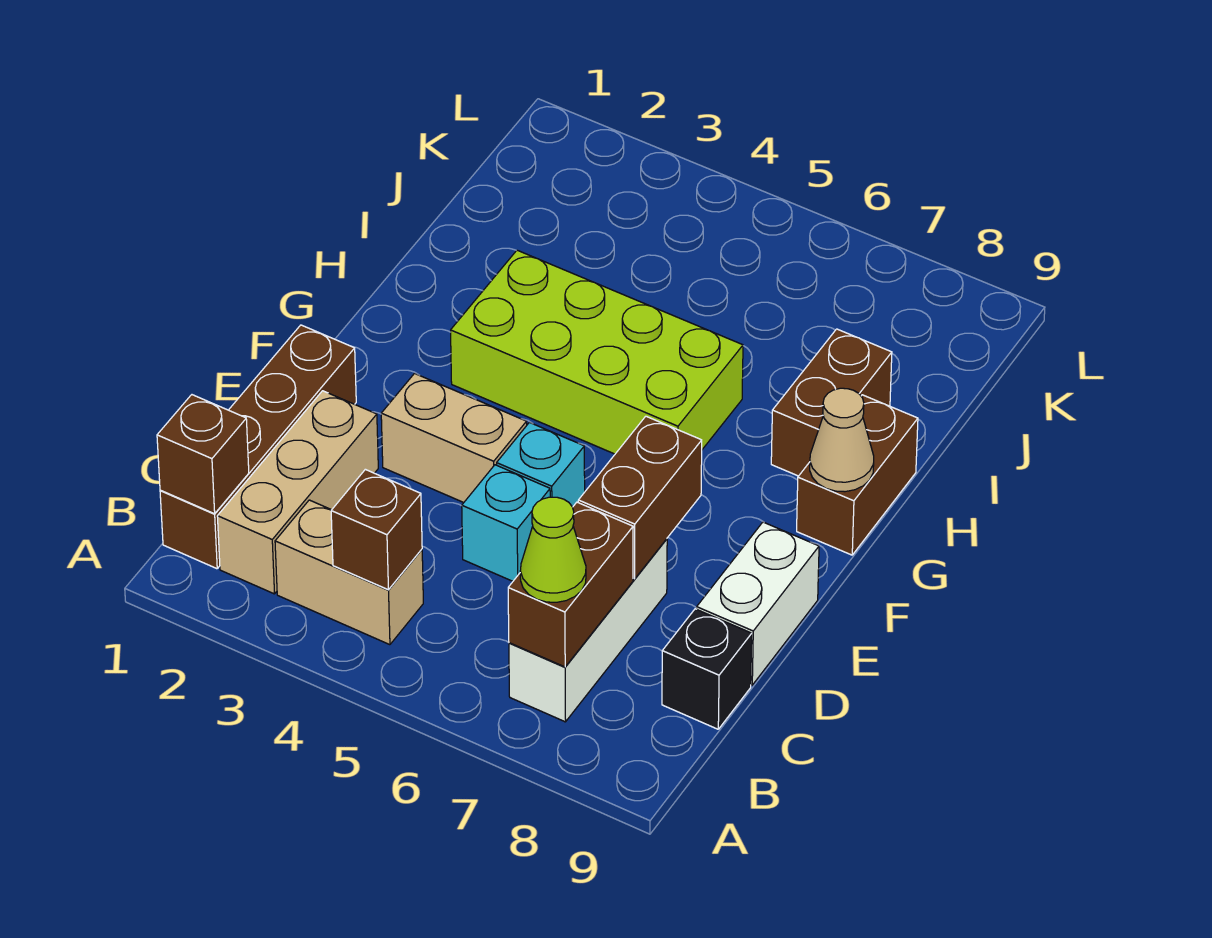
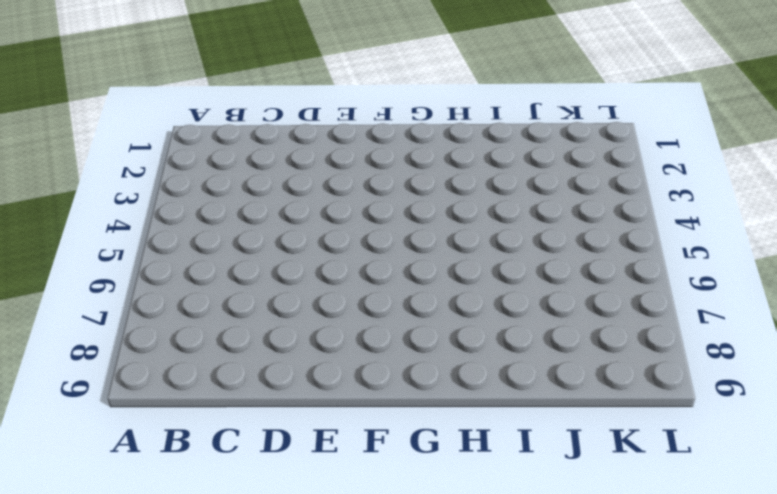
none -> brown 1x4 brick [160,325,356,569]
none -> tan 1x3 brick [217,391,378,594]
none -> tan 1x2 brick [275,500,423,645]

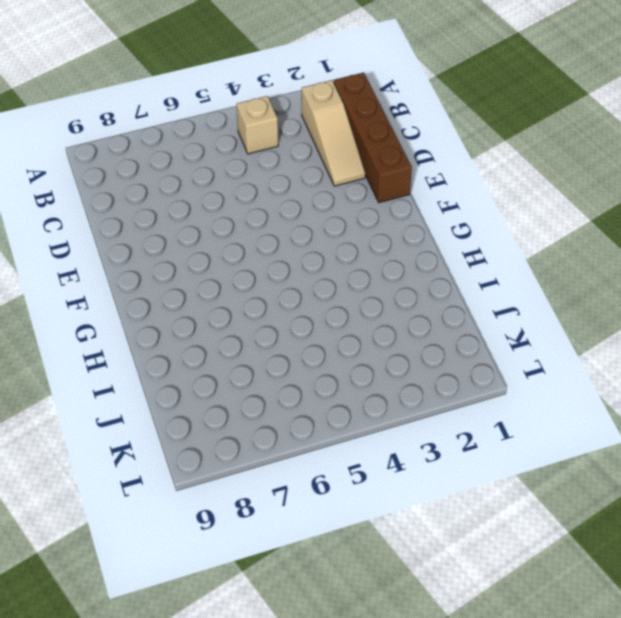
tan 1x3 slope [301,80,365,186] -> tan 1x3 brick [217,391,378,594]
tan 1x1 brick [237,96,278,154] -> tan 1x2 brick [275,500,423,645]
none -> white 1x3 brick [509,539,667,722]
none -> black 1x1 brick [662,609,752,729]
none -> cyan 1x1 brick [462,465,550,581]

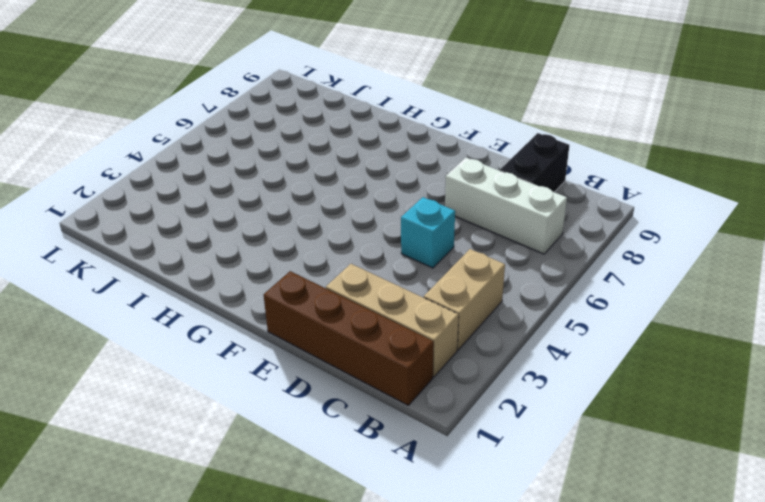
black 1x2 brick [500,133,569,192] -> black 1x1 brick [662,609,752,729]
none -> white 1x2 brick [697,522,819,685]
none -> tan 1x2 brick [381,374,527,502]
none -> cyan 1x1 brick [497,423,585,507]

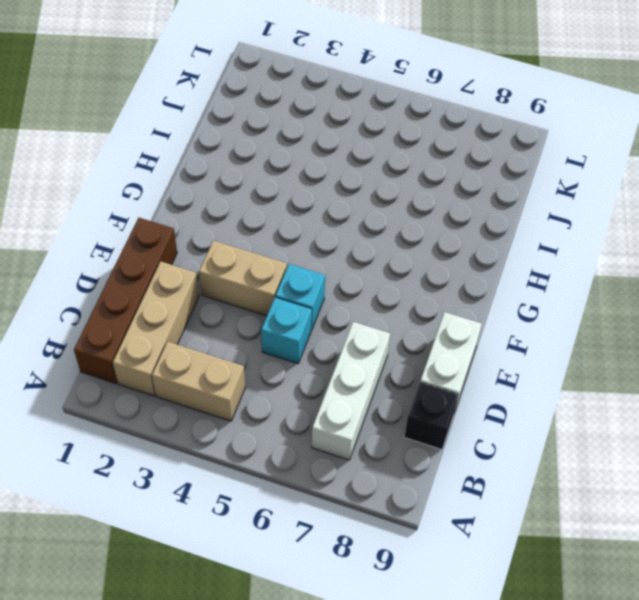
none -> lime 2x4 brick [451,250,743,454]
none -> brown 1x2 brick [797,395,918,555]
none -> brown 1x2 brick [771,329,892,476]

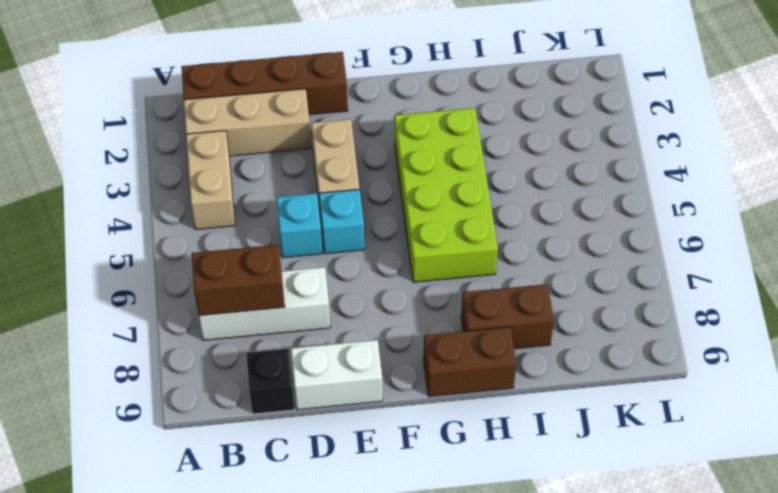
none -> brown 1x1 brick [157,395,249,514]
none -> brown 1x1 brick [331,469,422,590]
none -> brown 1x2 brick [578,416,702,579]

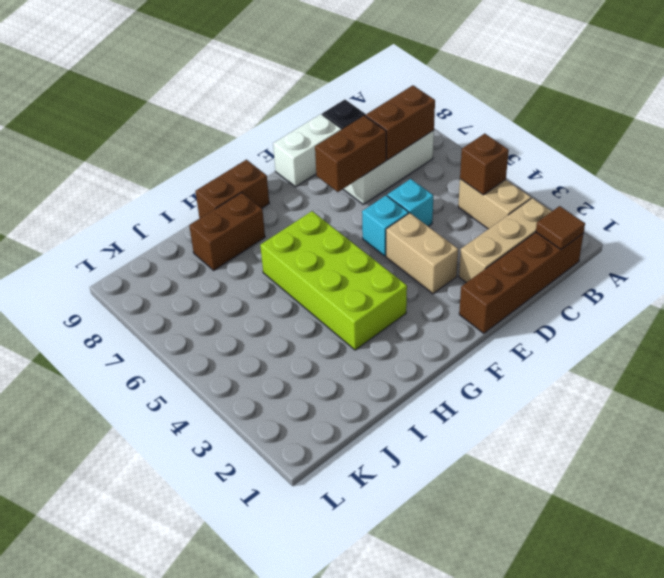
brown 1x1 tile [536,206,585,249] -> brown 1x1 brick [157,395,249,514]
none -> tan 1x1 cone [810,388,874,492]
none -> lime 1x1 cone [520,497,586,602]

